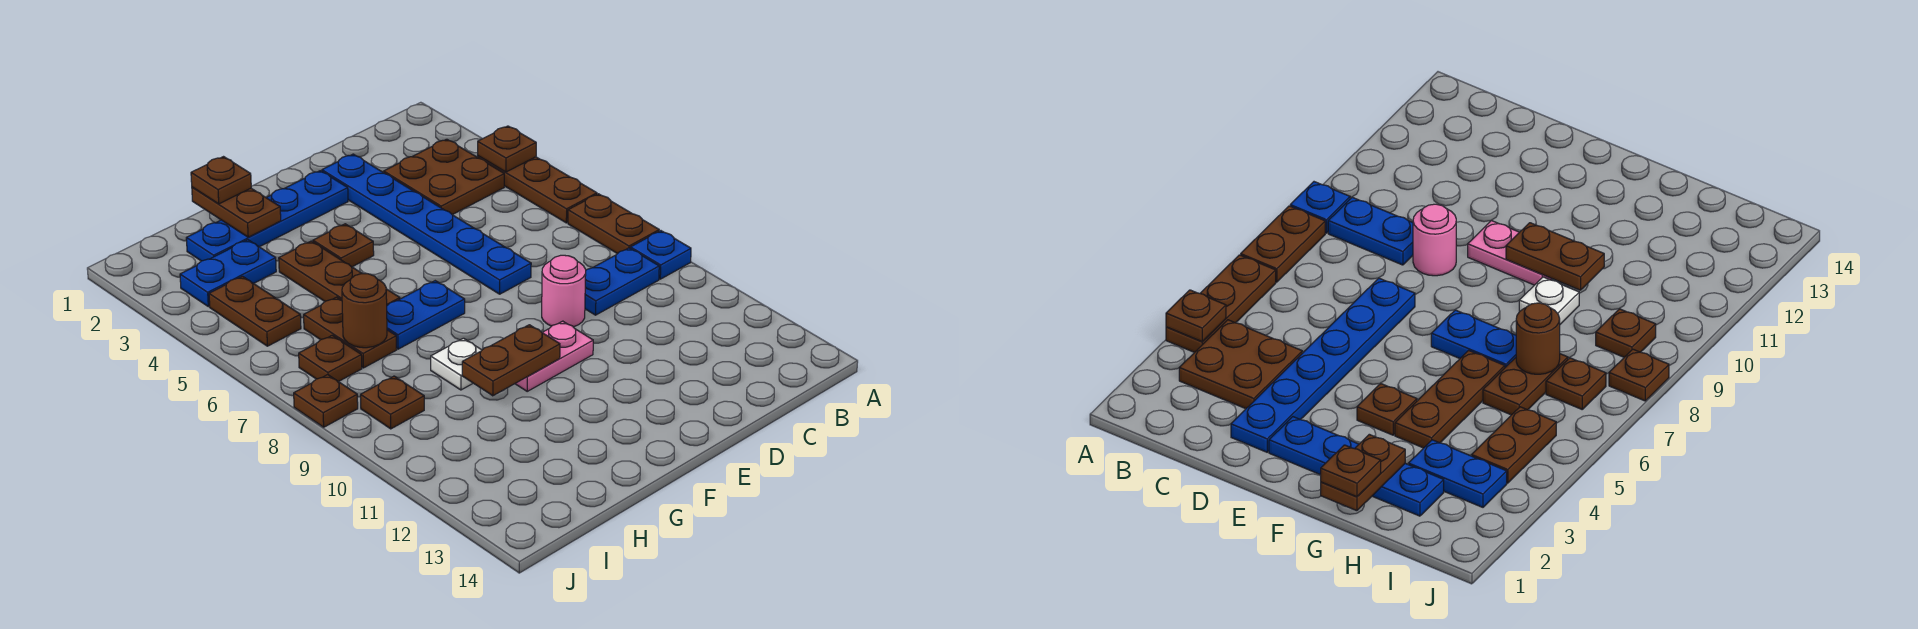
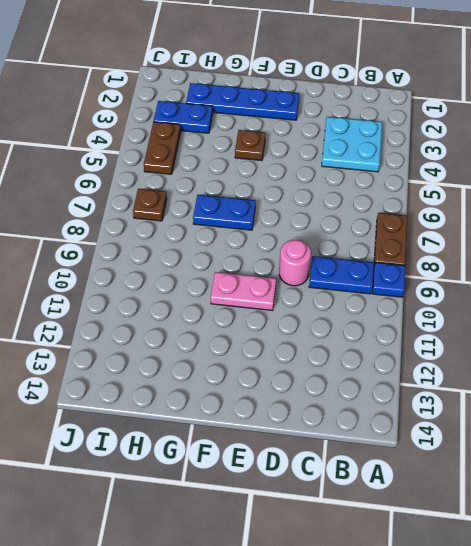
cyan 2x2 plate [322,117,382,172] -> brown 2x2 plate [384,139,504,215]
none -> brown 1x3 plate [478,156,597,223]
none -> blue 1x6 plate [322,154,531,294]
none -> brown 1x3 plate [279,241,400,305]

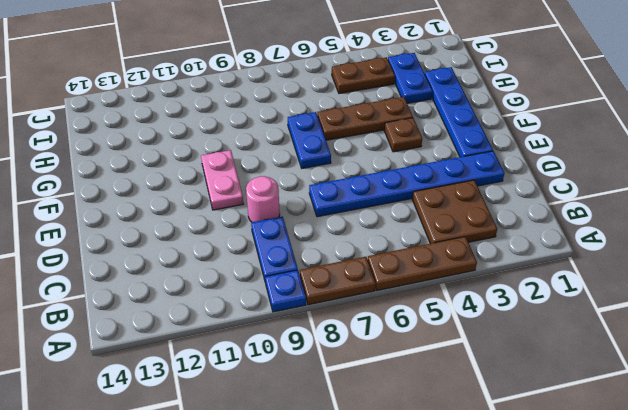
none -> white 1x1 plate [431,338,482,390]
none -> brown 1x2 plate [304,297,397,368]
none -> brown 1x1 plate [299,335,362,382]

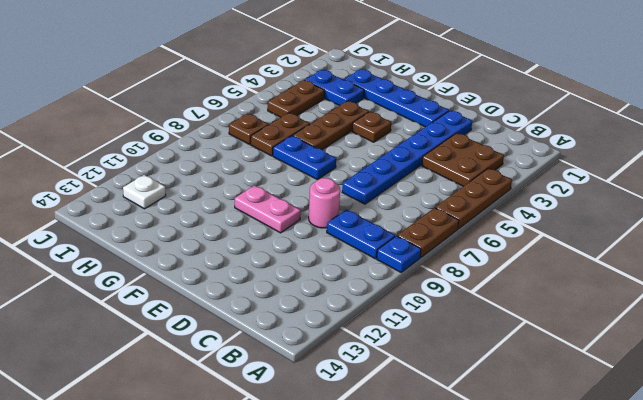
white 1x1 plate [123,175,166,209] -> white 1x1 plate moved to [431,338,482,390]
none -> brown 1x1 plate [361,376,424,429]
none -> brown 1x1 plate [294,375,358,427]
none -> brown 1x1 plate [478,126,536,172]

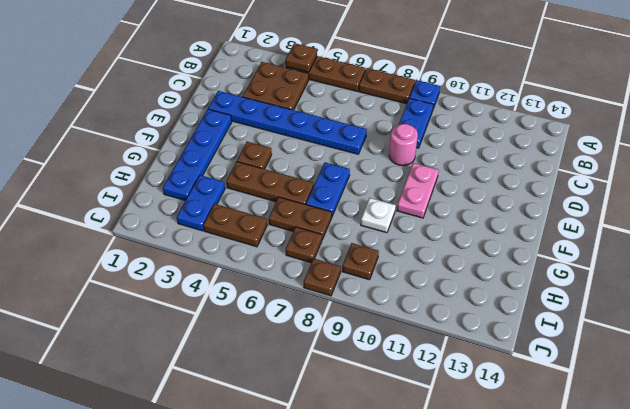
none -> brown 1x2 plate [462,325,560,396]
none -> brown 1x2 plate [192,187,281,237]
none -> brown 1x1 round brick [342,274,387,348]

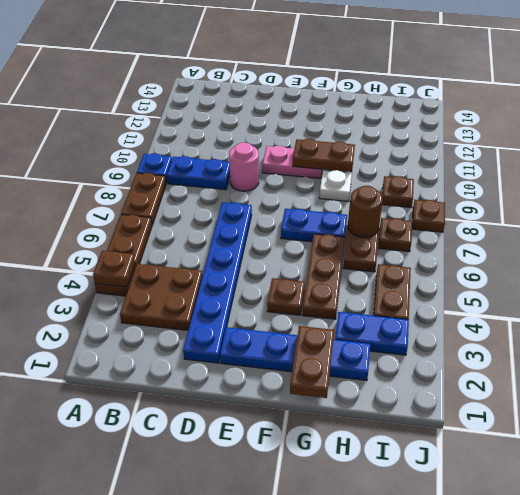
none -> brown 1x1 plate [191,157,251,204]

